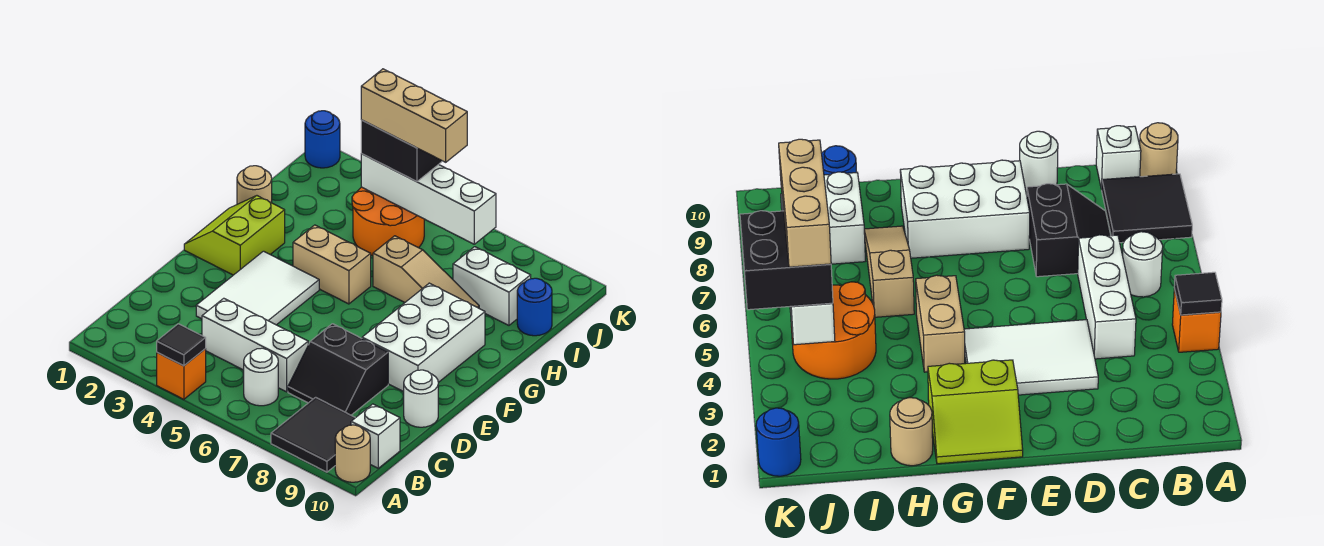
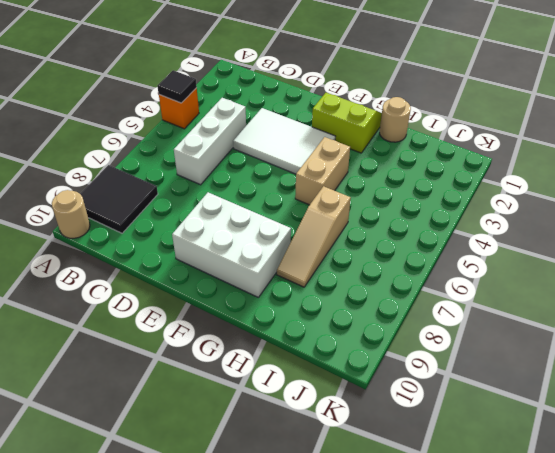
none -> white 1x1 round brick [244,348,278,406]
none -> white 1x1 brick [351,404,400,468]
none -> black 2x2 slope [288,324,388,415]

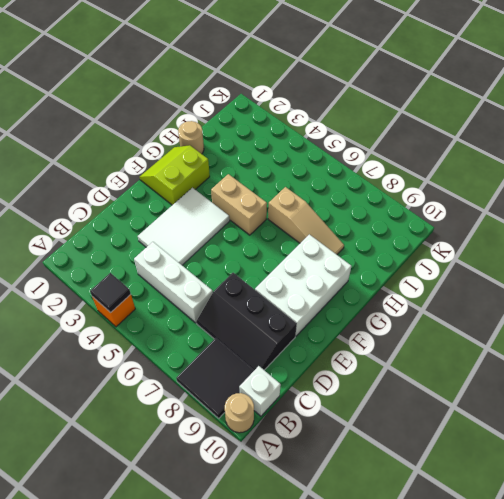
black 2x3 slope [196,273,297,370] -> black 2x2 slope [288,324,388,415]
none -> white 1x1 round brick [244,348,278,406]
none -> white 1x1 round brick [404,370,438,427]
none -> orange 2x2 round brick [352,187,424,256]

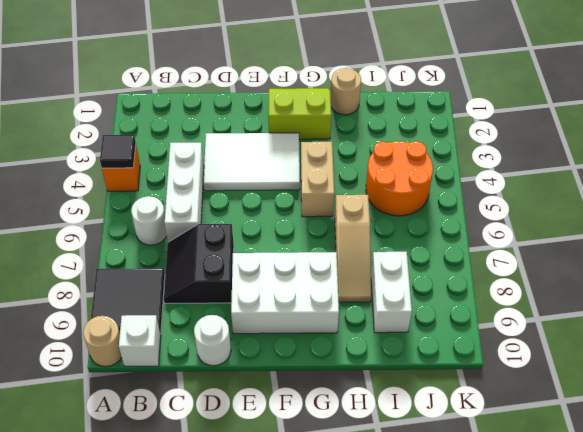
none -> blue 1x1 round brick [517,278,552,336]
none -> blue 1x1 round brick [305,111,340,168]
none -> white 1x4 brick [361,154,496,244]

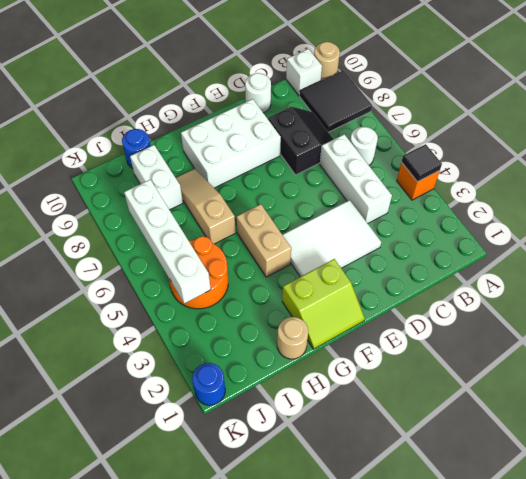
none -> black 2x2 brick [361,120,442,182]
none -> tan 1x3 brick [361,69,467,162]

